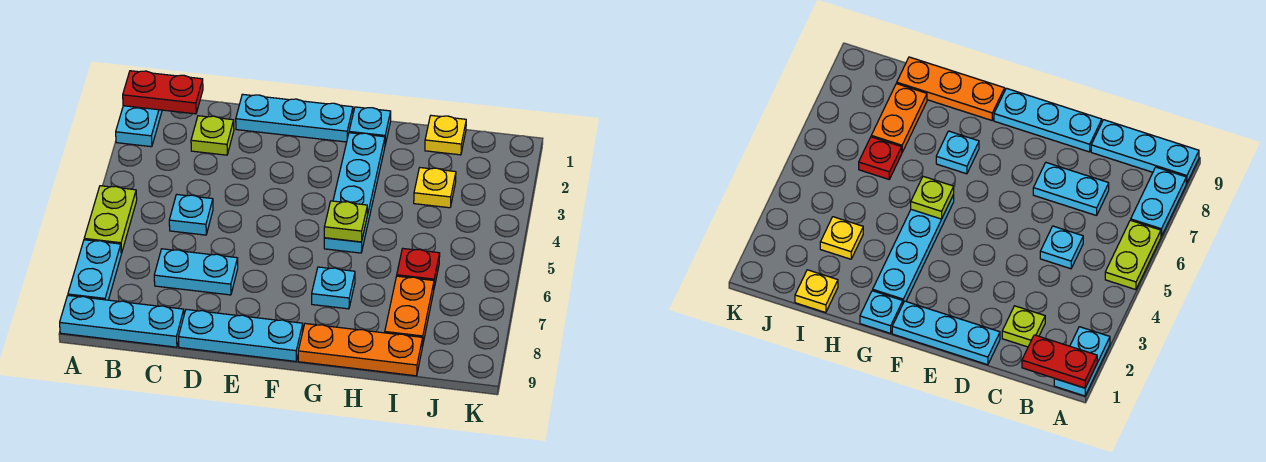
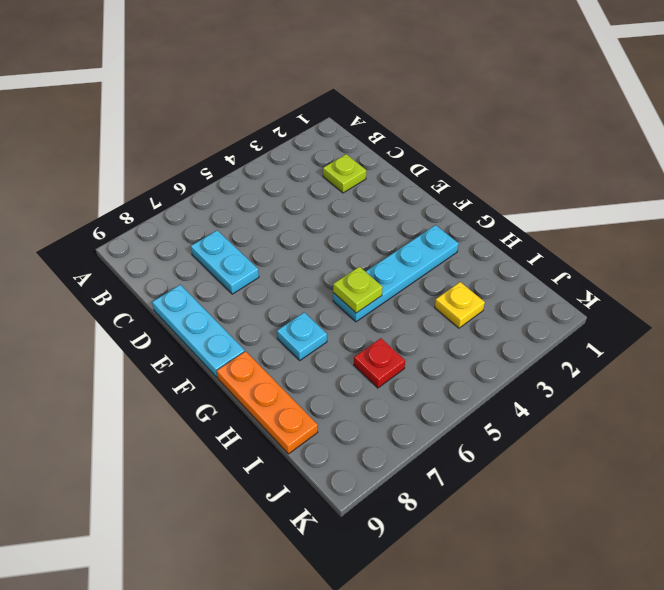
none -> cyan 1x2 plate [116,106,162,147]
none -> lime 1x2 plate [84,186,137,253]
none -> cyan 1x2 plate [68,240,121,300]

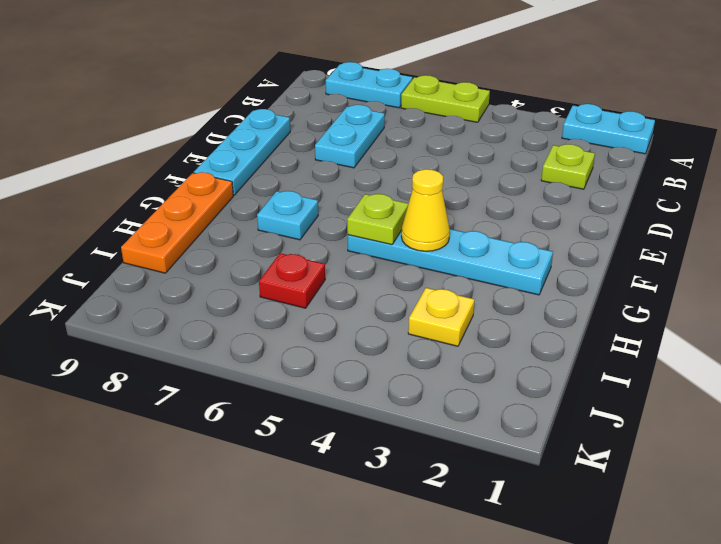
yellow 1x1 cone [401,169,450,251] -> none
none -> cyan 1x3 plate [60,296,184,347]
none -> cyan 1x1 plate [169,195,213,235]
none -> cyan 1x3 plate [236,94,353,142]

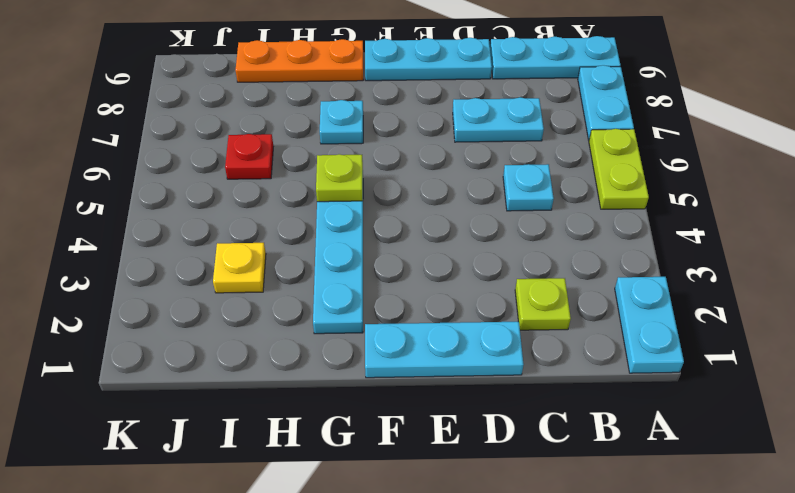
none -> cyan 1x1 plate [349,107,391,145]
none -> yellow 1x1 plate [425,115,466,155]
none -> orange 1x2 plate [385,276,434,347]

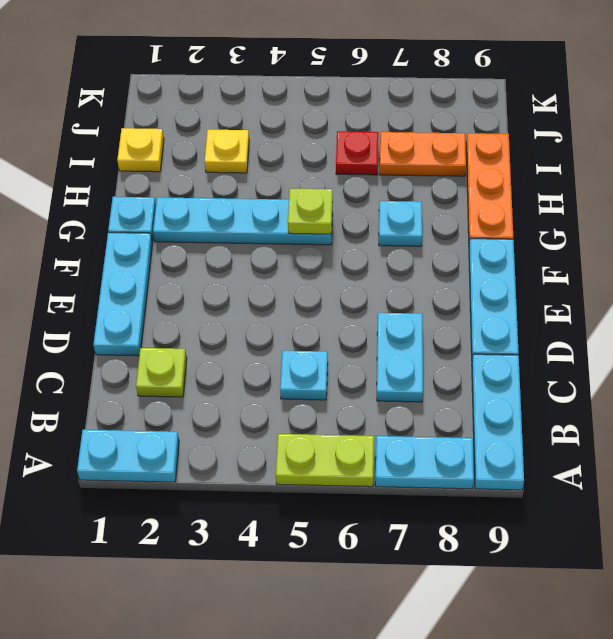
none -> red 1x2 plate [123,71,203,114]

